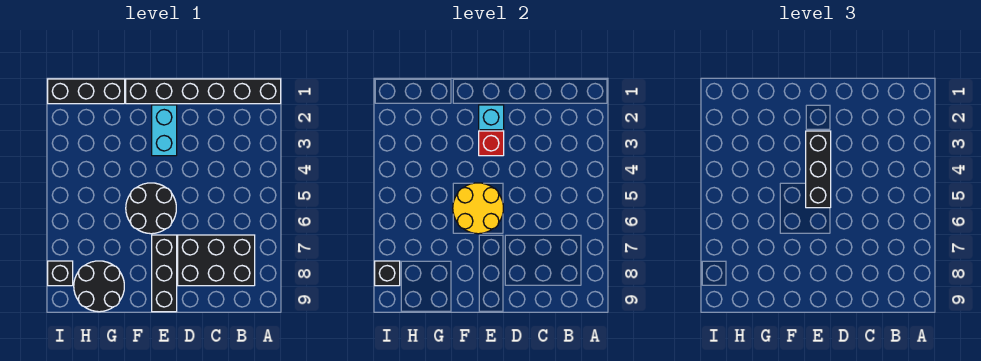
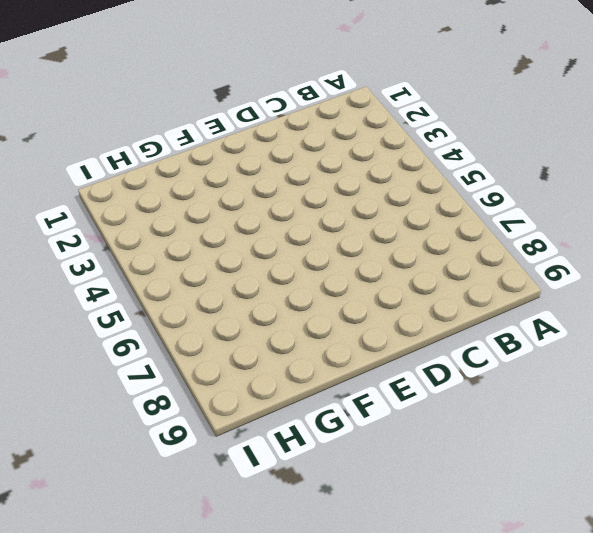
none -> black 1x6 brick [126,79,281,104]
none -> black 2x3 brick [178,235,255,286]
none -> cyan 1x2 brick [152,105,177,156]

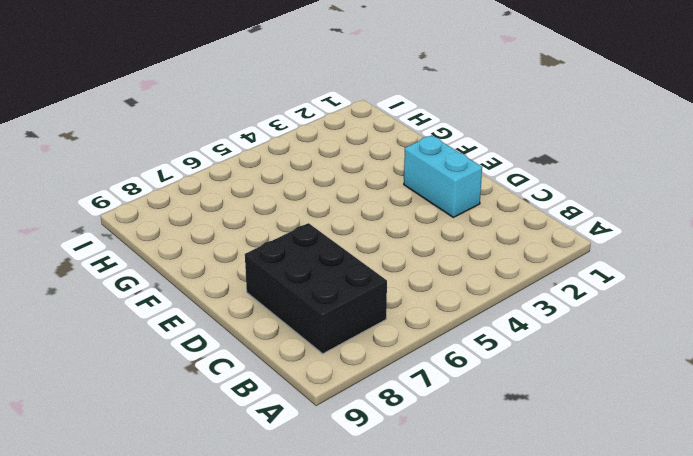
cyan 1x2 brick [404,135,482,217] -> cyan 1x2 brick turned to [152,105,177,156]
none -> black 1x6 brick [126,79,281,104]
none -> black 2x2 round brick [126,183,176,234]
none -> black 1x3 brick [152,235,177,312]

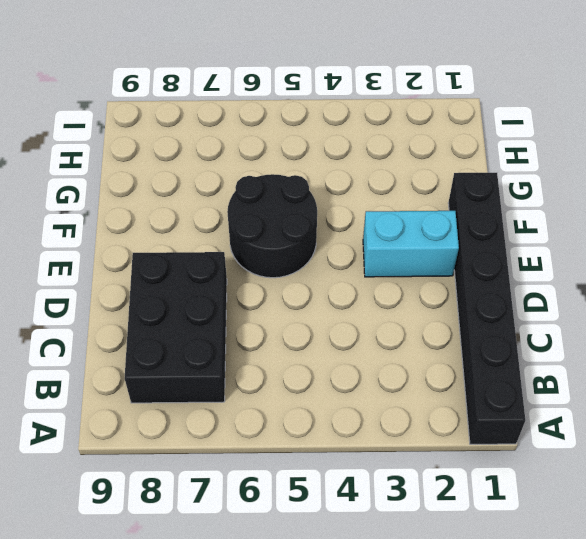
none -> black 1x3 brick [152,235,177,312]
none -> black 1x3 brick [48,79,125,104]
none -> black 2x2 round brick [74,261,124,312]

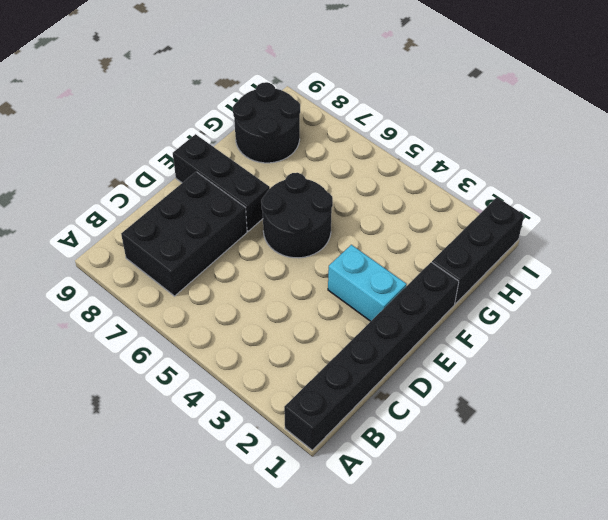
none -> black 1x1 brick [48,261,73,286]
none -> cyan 1x1 brick [479,105,504,130]
none -> red 1x1 brick [479,131,504,156]

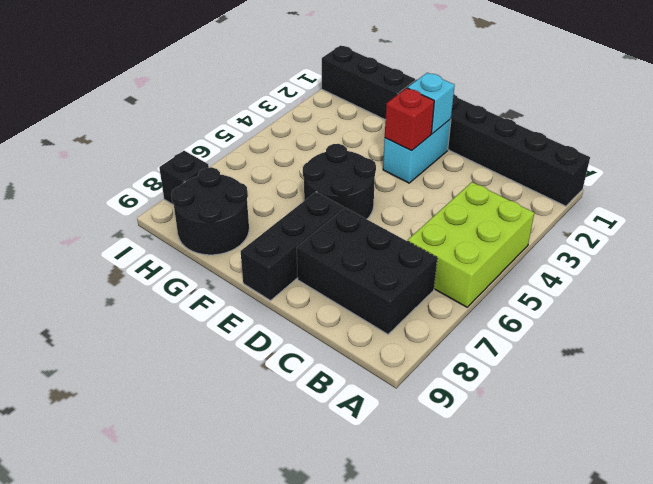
lime 2x3 brick [408,182,534,307] -> none
none -> yellow 2x2 round brick [453,183,503,234]
none -> black 1x1 brick [375,261,400,286]
none -> black 1x3 brick [806,131,831,208]

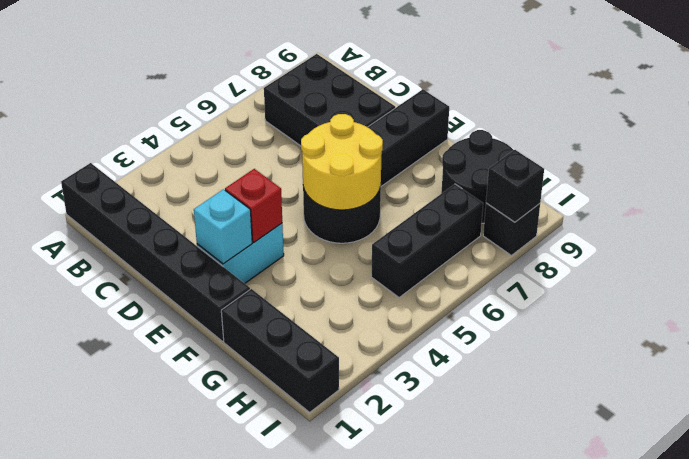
black 1x3 brick [371,184,483,298] -> black 1x3 brick moved to [806,131,831,208]

